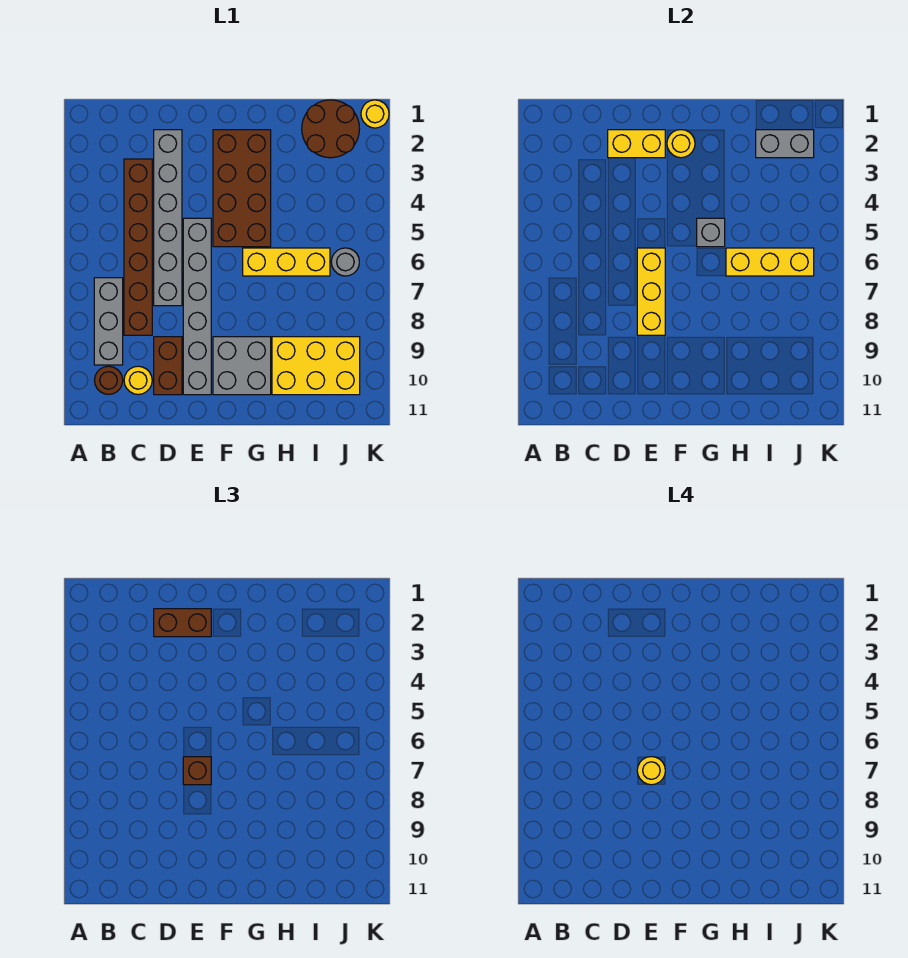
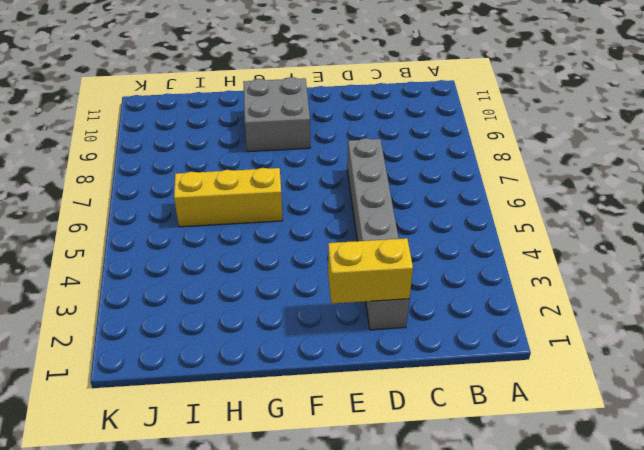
none -> grey 1x3 brick [94,278,123,365]
none -> brown 1x1 round brick [95,366,123,394]
none -> brown 1x6 brick [124,159,152,335]

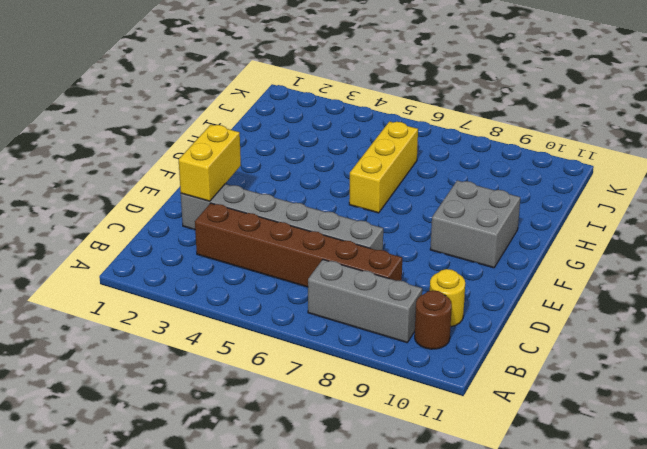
none -> brown 1x2 brick [154,337,182,395]
none -> grey 1x6 brick [183,218,211,395]
none -> brown 2x4 brick [213,130,271,247]

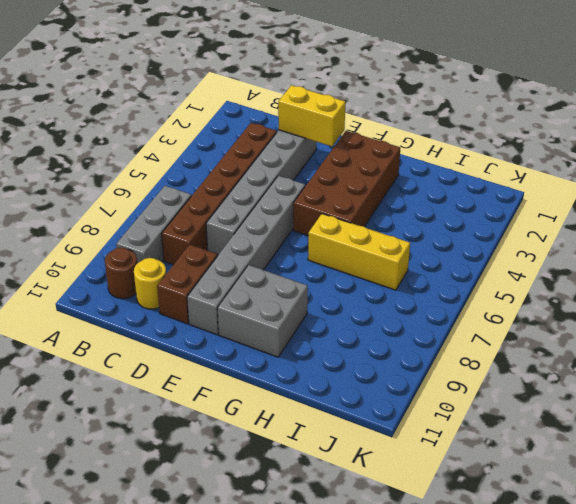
none -> yellow 2x3 brick [272,337,360,395]
none -> brown 2x2 round brick [302,100,359,158]
none -> grey 1x1 round brick [331,248,359,276]

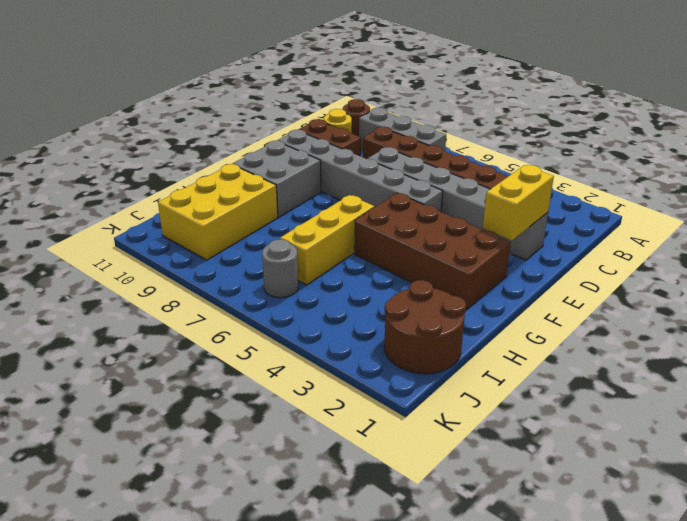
none -> yellow 1x1 round brick [361,100,389,128]
none -> yellow 1x3 brick [637,248,665,335]
none -> yellow 1x1 round brick [667,130,695,158]

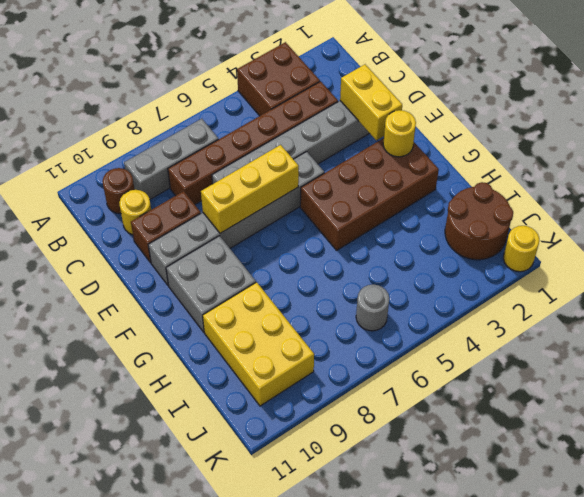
brown 2x2 brick [237,42,320,116] -> none
none -> yellow 1x3 brick [243,248,330,276]
none -> grey 1x1 brick [697,218,725,247]
none -> yellow 1x3 brick [726,248,814,276]

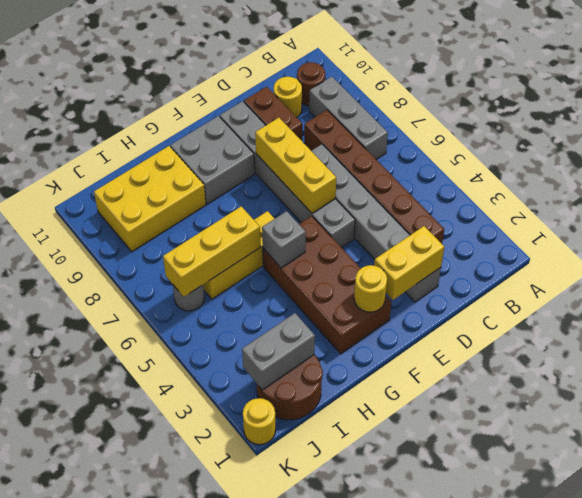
none -> brown 1x2 brick [154,609,211,637]
none -> brown 1x1 brick [183,757,211,785]
none -> yellow 1x1 round brick [637,757,665,785]

